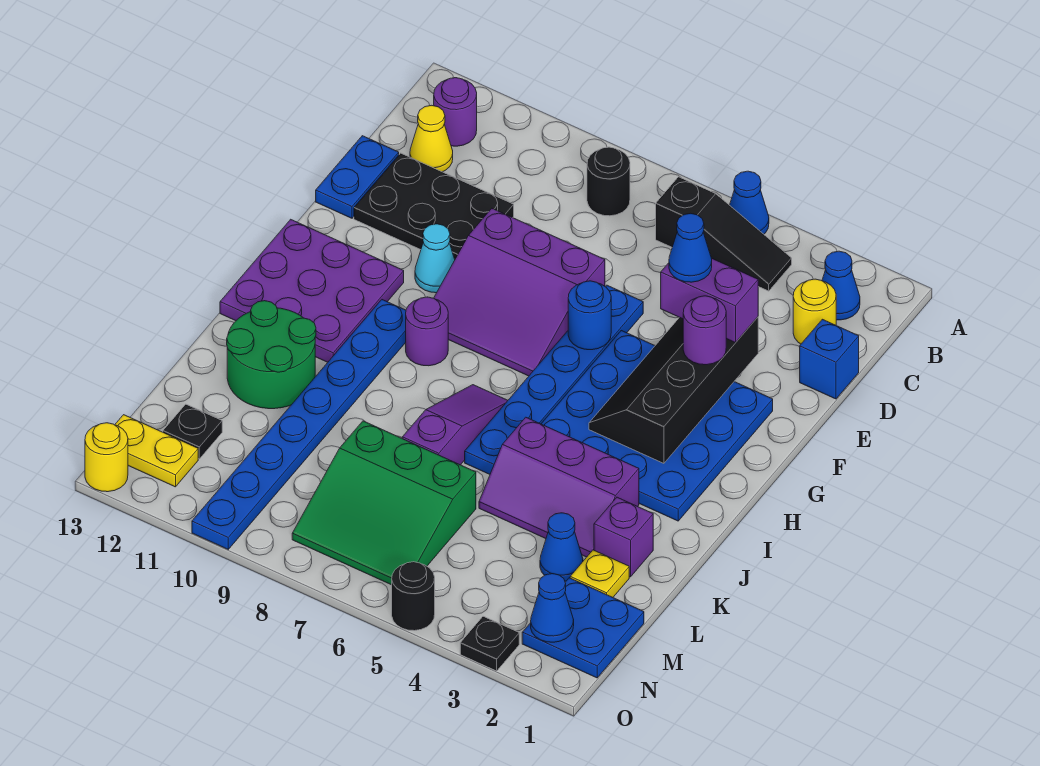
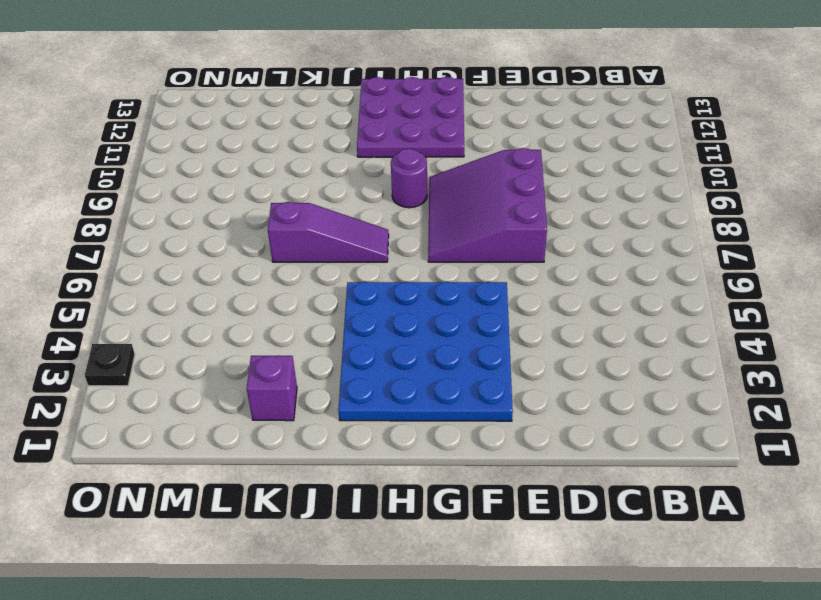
none -> blue 1x1 cone [730,171,769,234]
none -> blue 1x1 cone [822,251,860,320]
none -> black 1x3 slope [656,177,792,291]
none -> black 1x1 round brick [587,147,630,216]

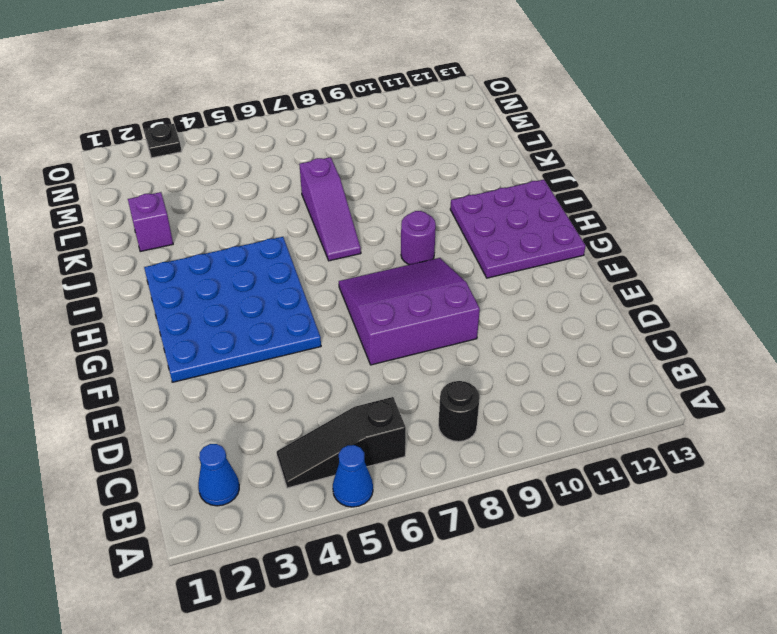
none -> purple 1x1 round brick [434,78,477,146]
none -> yellow 1x1 round brick [793,279,836,344]
none -> yellow 1x1 cone [410,105,453,172]
none -> blue 1x1 brick [800,319,859,399]

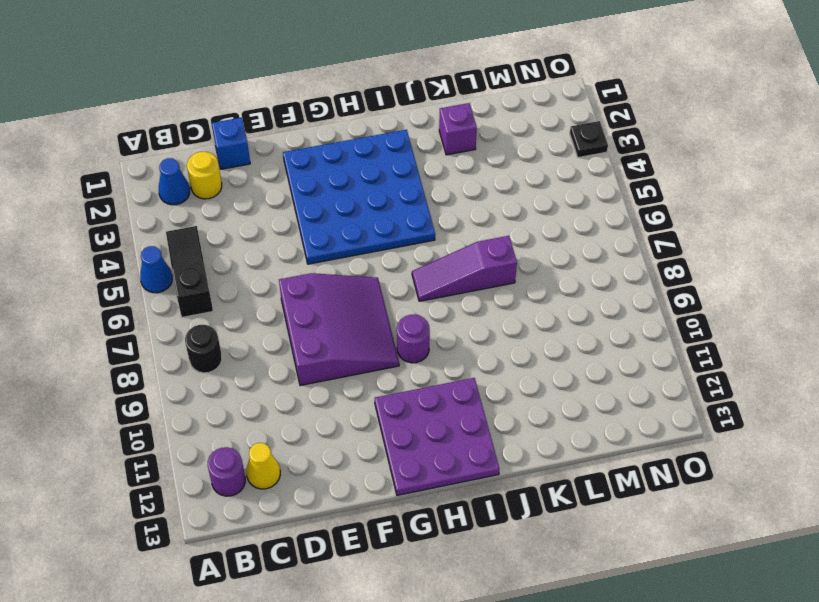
none -> black 2x3 plate [354,153,514,259]
none -> blue 1x2 plate [316,136,399,218]
none -> blue 1x6 plate [465,285,643,474]
none -> cyan 1x1 cone [415,224,455,293]

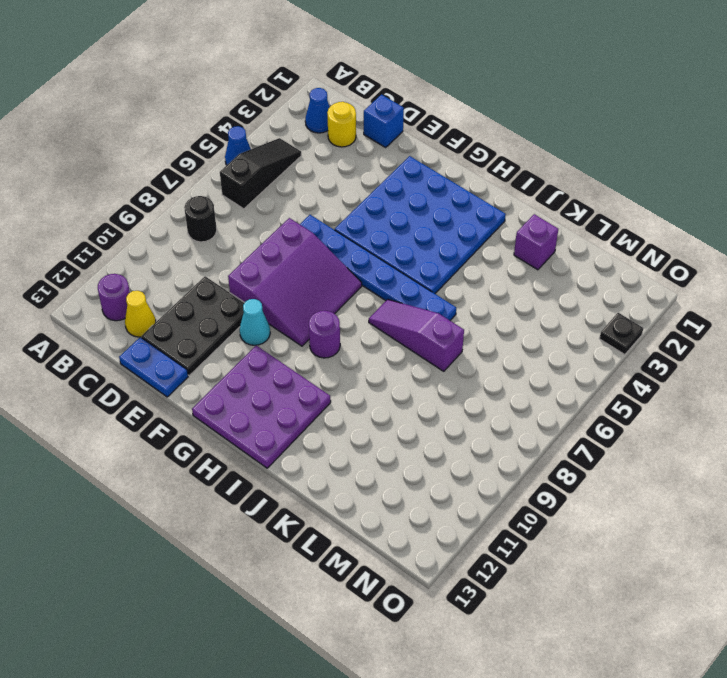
none -> blue 1x8 plate [192,300,406,549]
none -> purple 2x3 slope [479,417,639,557]
none -> green 2x2 round brick [227,301,316,409]
none -> yellow 1x1 plate [570,550,629,597]

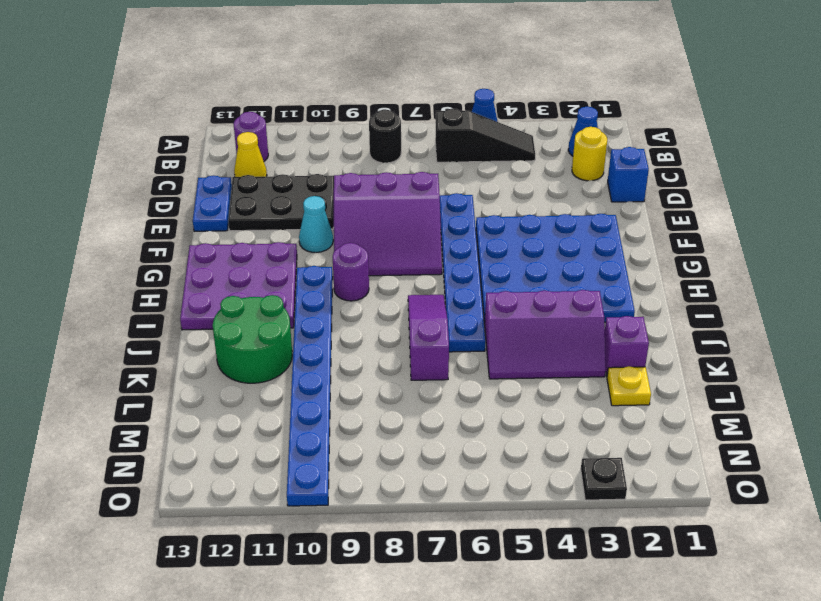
none -> blue 1x1 cone [540,513,583,581]
none -> green 3x3 slope [292,421,476,585]
none -> blue 2x2 plate [522,578,644,678]
none -> black 1x1 plate [163,404,222,459]

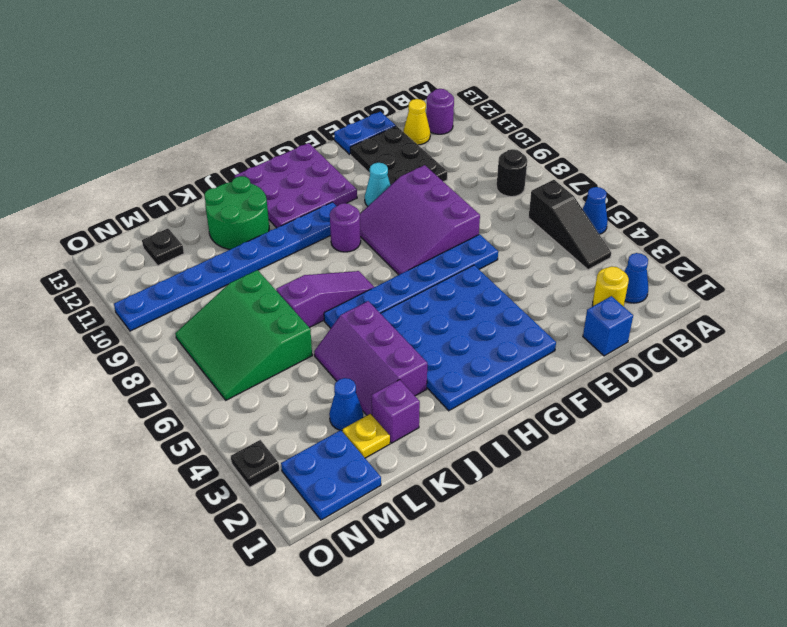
none -> yellow 1x2 plate [115,415,198,487]
none -> black 1x1 round brick [392,562,435,631]
none -> yellow 1x1 round brick [85,423,128,492]
none -> black 2x4 slope [589,317,758,463]

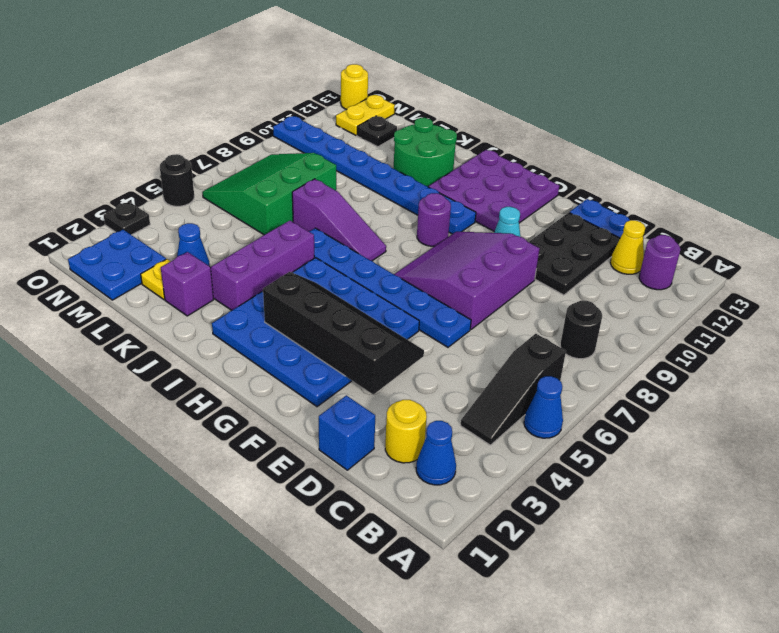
none -> blue 1x1 round brick [568,281,611,350]
none -> blue 1x1 cone [531,574,574,642]
none -> purple 1x2 brick [661,259,758,343]
none -> purple 1x1 round brick [683,296,726,365]

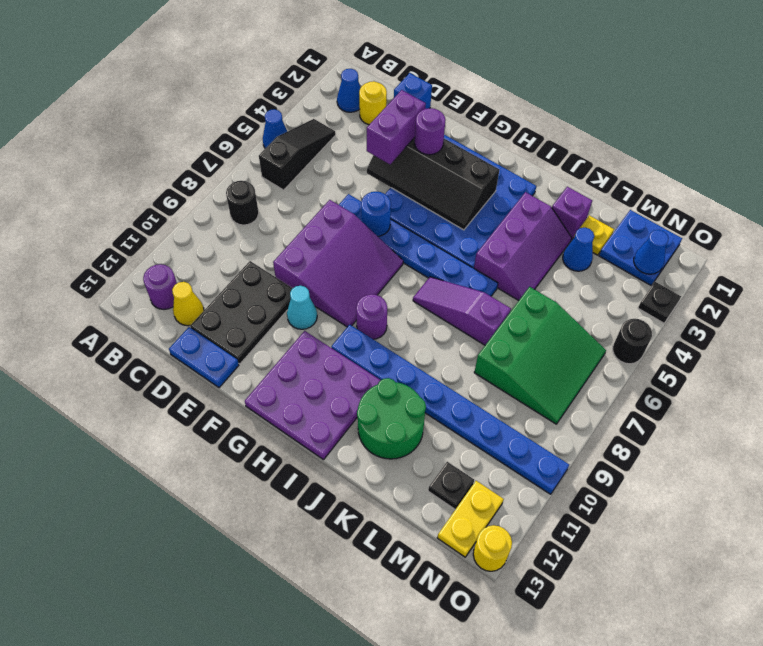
none -> blue 1x1 cone [669,213,712,282]

